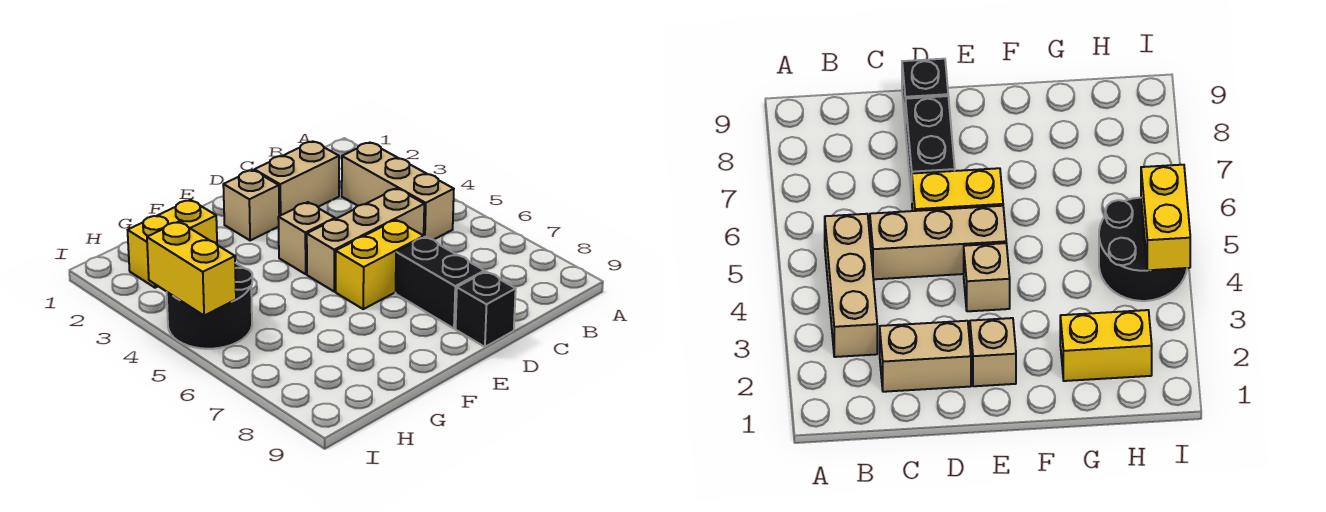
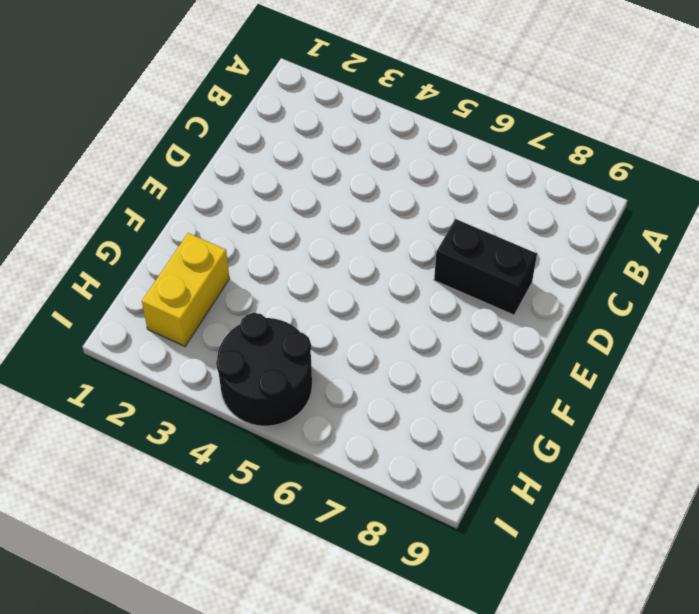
none -> tan 1x3 brick [342,143,454,240]
none -> tan 1x2 brick [254,141,339,216]

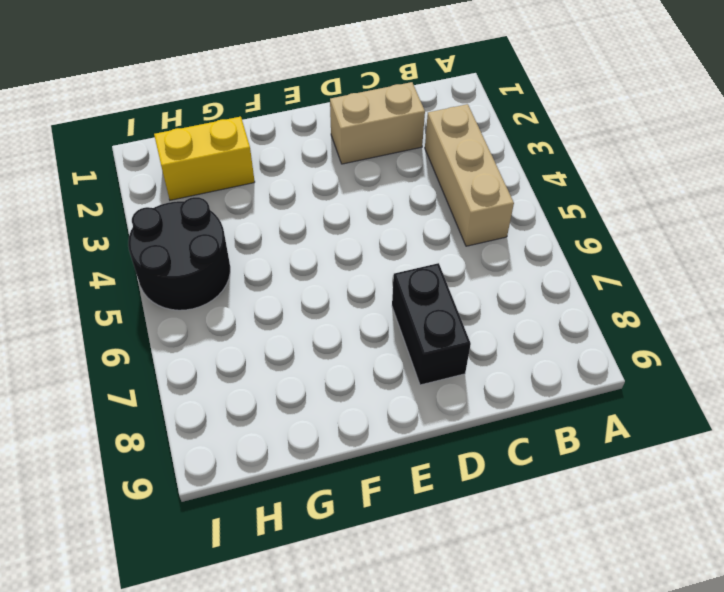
none -> tan 1x3 brick [307,188,424,291]
none -> yellow 1x2 brick [336,220,424,309]

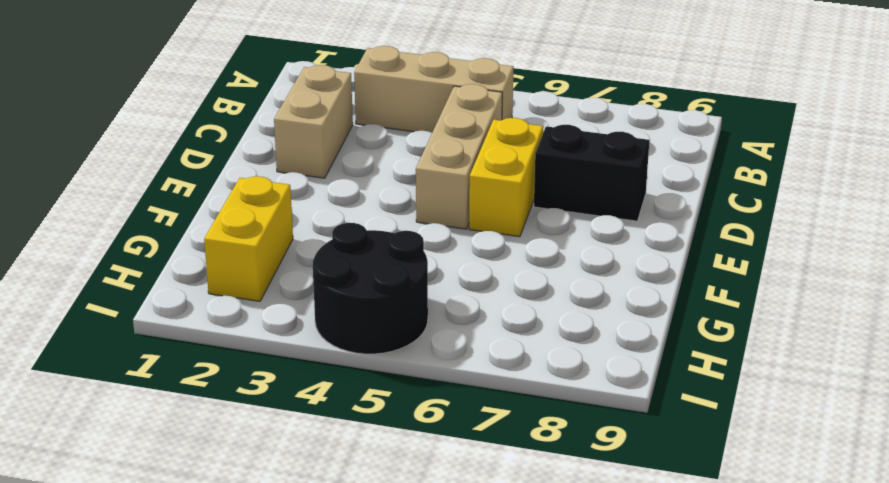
none -> black 1x1 brick [456,272,516,347]
none -> tan 1x1 brick [223,170,279,241]

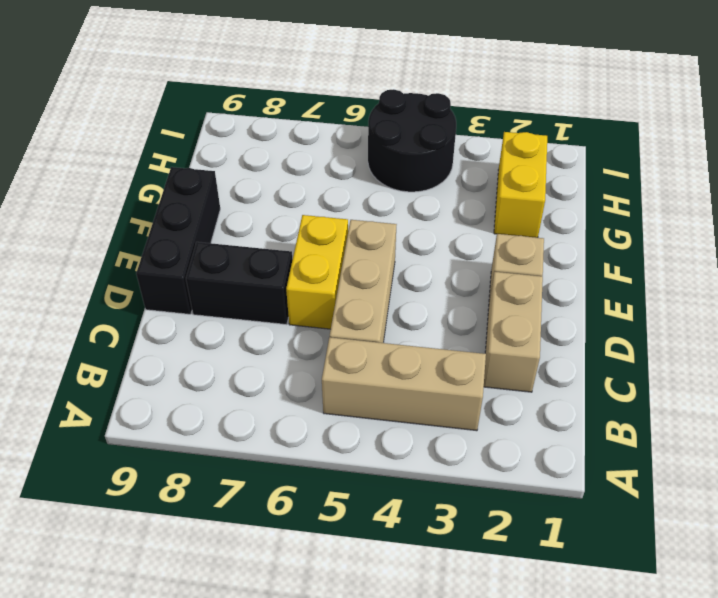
black 1x3 brick [136,167,220,314] -> black 1x1 brick [456,272,516,347]
none -> tan 1x1 brick [278,202,335,274]
none -> yellow 1x2 brick [147,222,236,316]

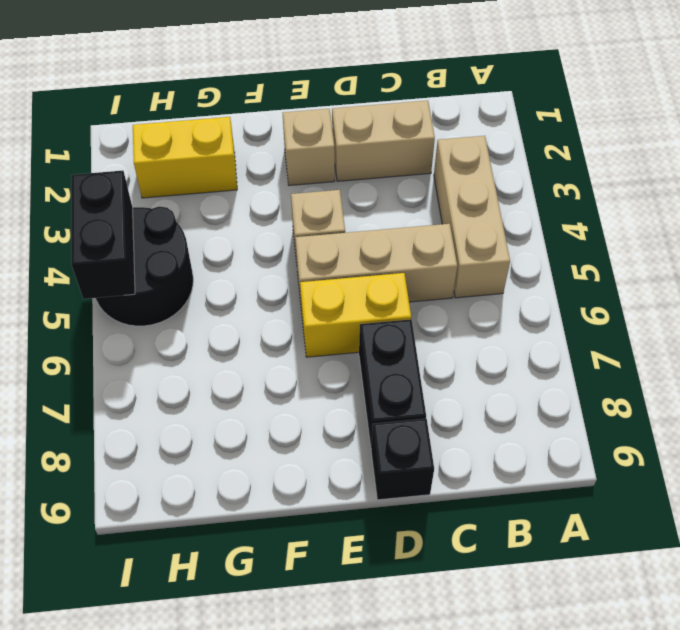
black 1x2 brick [71,171,135,299] -> yellow 1x2 brick [147,222,236,316]

